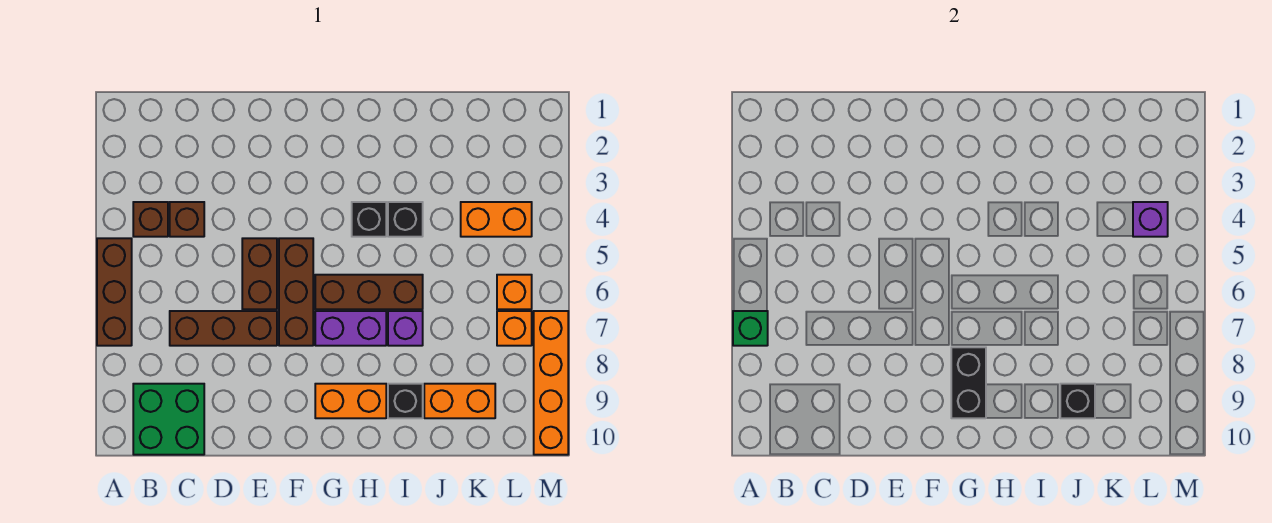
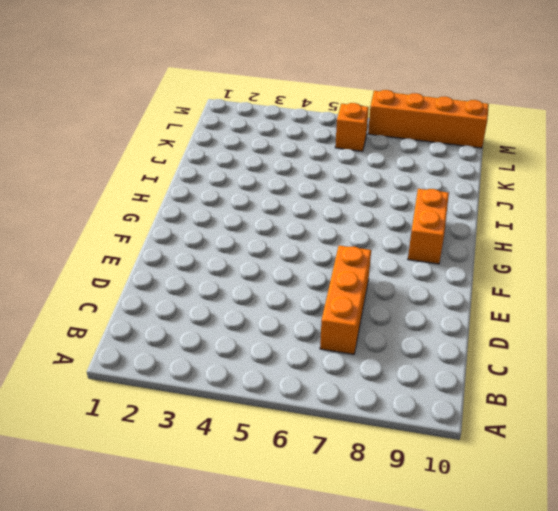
orange 1x3 brick [320,246,371,354] -> brown 1x3 brick [170,311,277,346]
none -> brown 1x3 brick [97,238,132,346]
none -> brown 1x1 brick [133,202,168,237]
none -> green 2x2 brick [133,384,204,455]

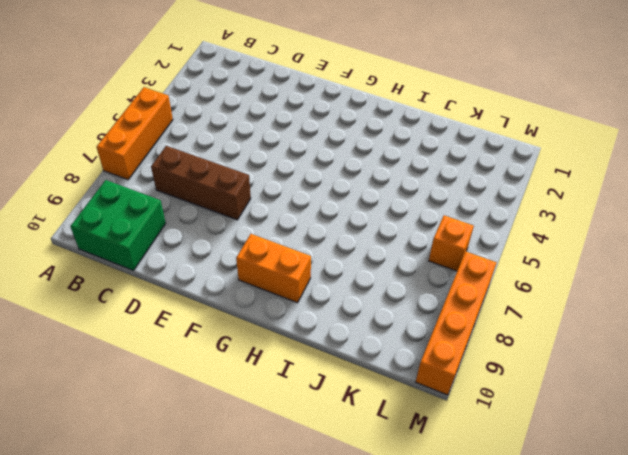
orange 1x3 brick [96,87,173,180] -> brown 1x3 brick [97,238,132,346]
none -> brown 1x1 brick [133,202,168,237]
none -> brown 1x1 brick [170,202,204,237]
none -> brown 1x2 brick [242,238,277,309]

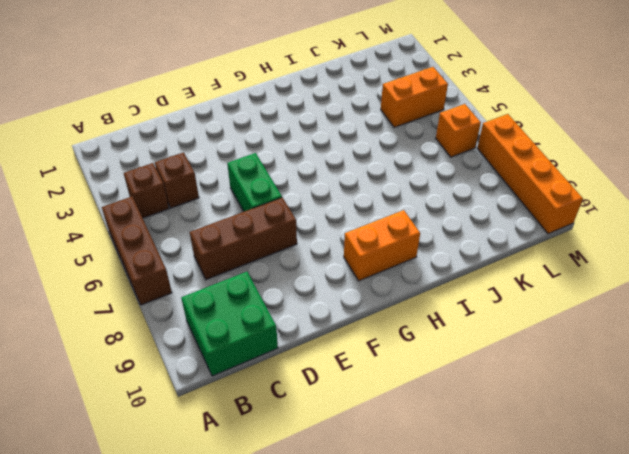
green 1x2 brick [227,153,282,212] -> brown 1x2 brick [242,238,277,309]
none -> brown 1x3 brick [279,238,313,346]
none -> brown 1x3 brick [315,275,423,309]
none -> purple 1x2 brick [315,311,386,346]

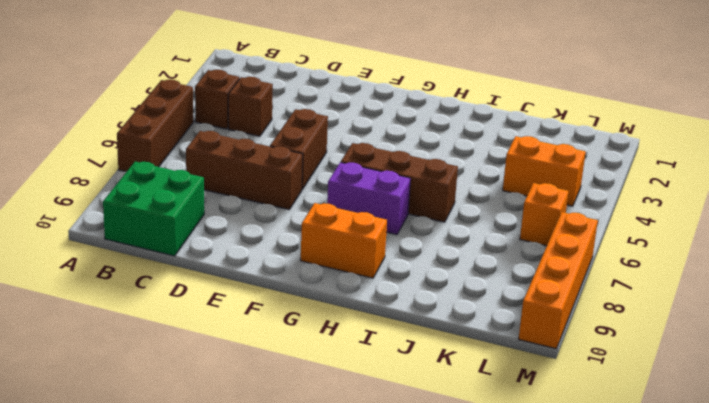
none -> brown 1x3 brick [279,238,313,346]
none -> black 1x1 brick [352,202,386,237]
none -> black 1x1 brick [388,202,423,237]

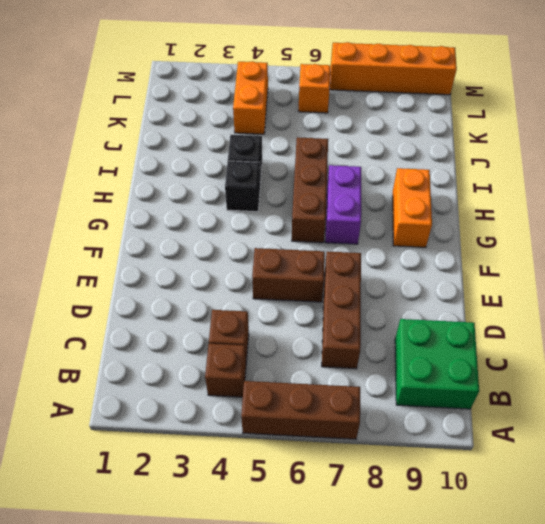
none -> brown 1x3 brick [279,238,313,346]
none -> purple 1x1 brick [388,311,423,346]
none -> black 1x1 brick [388,384,423,418]

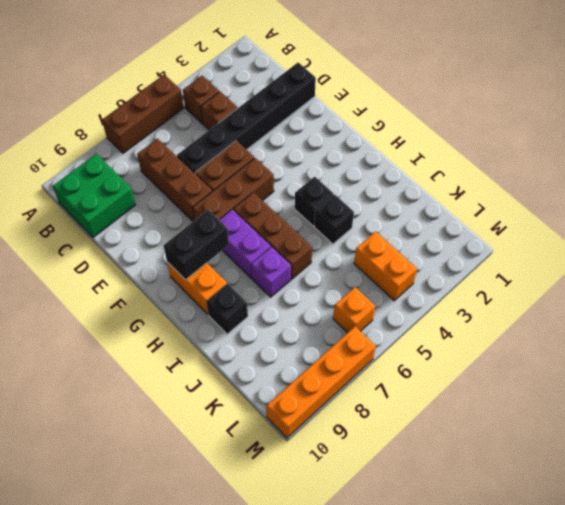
black 1x6 brick [177,63,316,173] -> none
none -> orange 1x2 brick [424,384,495,418]
none -> orange 1x1 brick [497,311,532,346]
none -> green 1x1 brick [733,311,768,346]

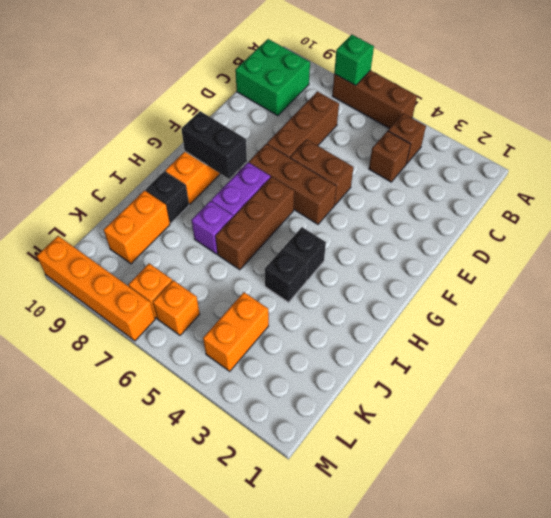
none -> black 1x1 brick [1060,384,1095,418]
none -> purple 1x1 brick [1133,202,1168,237]

